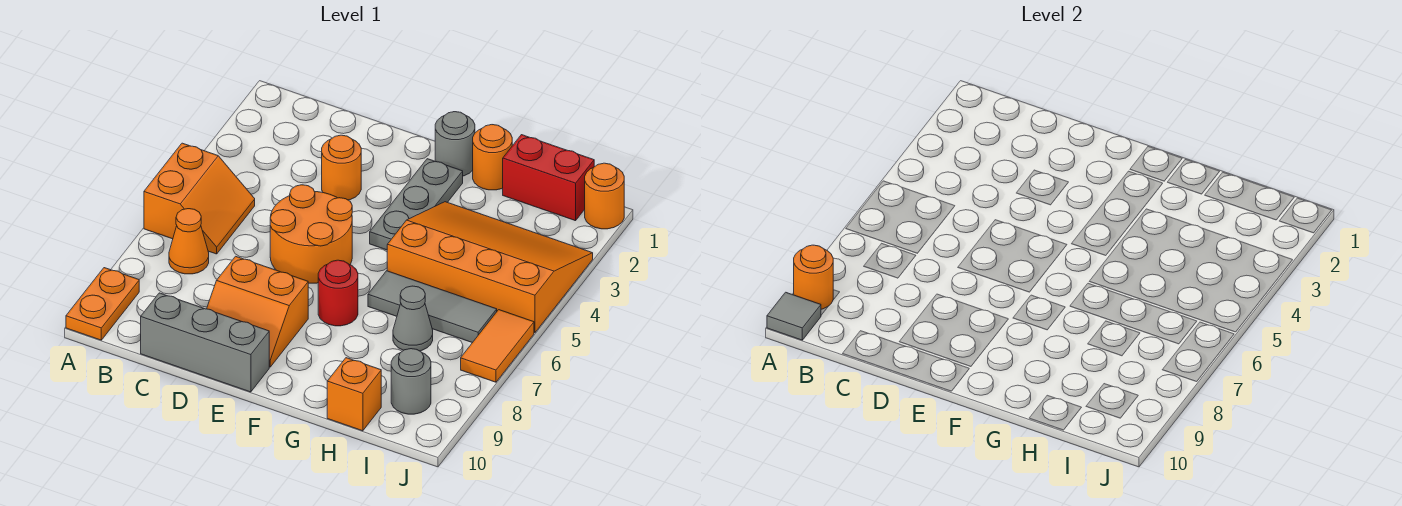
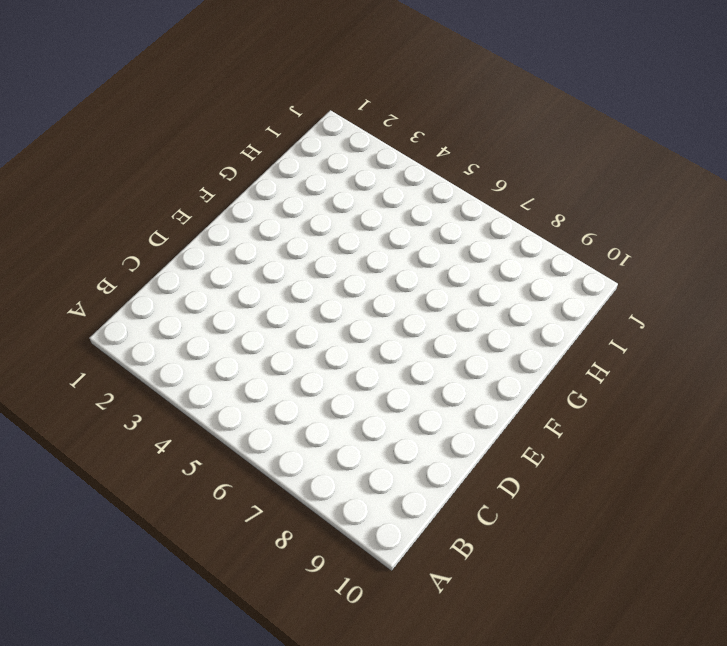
none -> orange 2x2 slope [144,143,255,254]
none -> orange 1x2 plate [66,268,139,340]
none -> orange 1x1 cone [169,209,209,274]

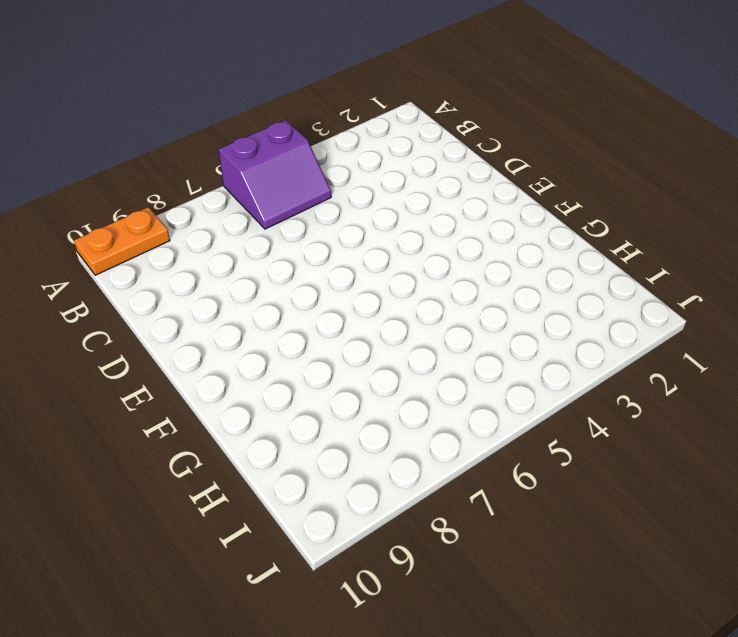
purple 2x2 slope [218,120,331,229] -> orange 2x2 slope [144,143,255,254]
none -> orange 1x1 cone [169,209,209,274]
none -> grey 1x3 brick [141,293,269,392]
none -> orange 1x1 round brick [322,135,361,200]

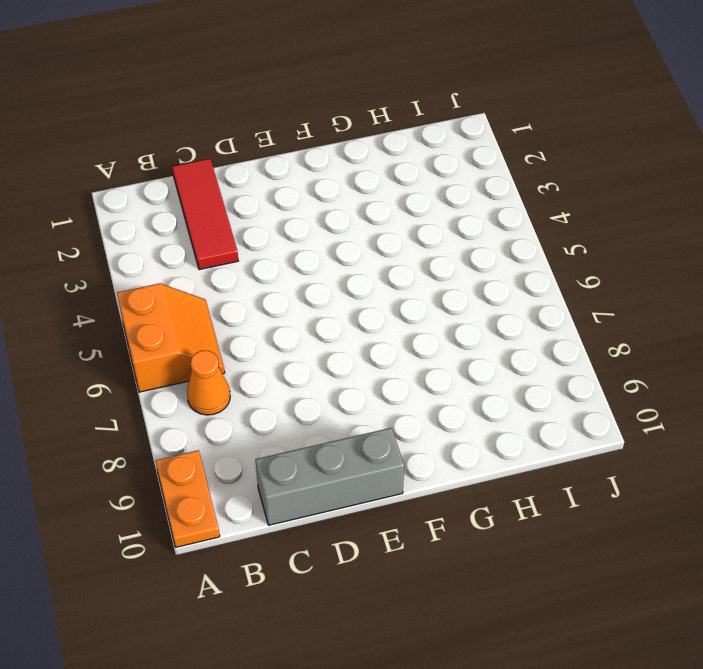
red 1x3 tile [172,159,238,270] -> none
none -> orange 1x1 round brick [322,135,361,200]
none -> orange 2x2 round brick [270,185,352,283]
none -> orange 2x2 slope [207,256,308,367]

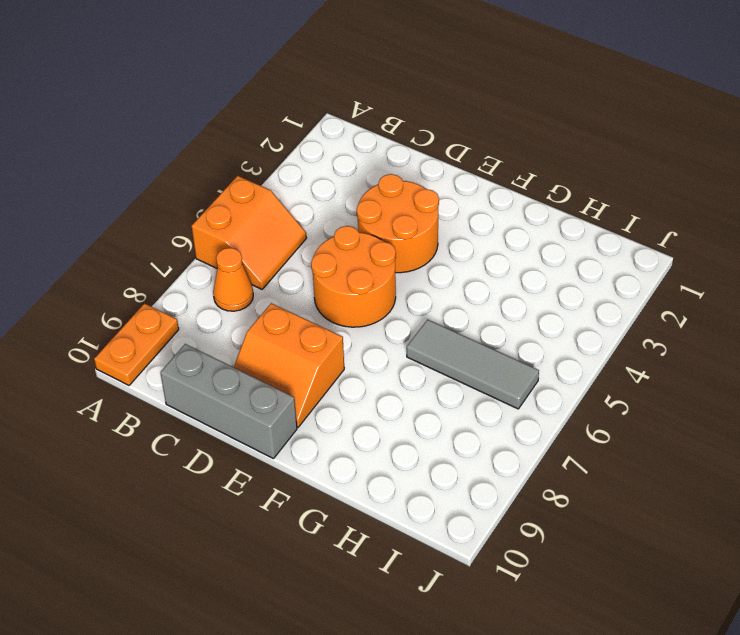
orange 2x2 round brick [357,174,439,273] -> orange 1x1 round brick [322,135,361,200]
none -> grey 1x1 round brick [435,112,475,176]
none -> grey 1x3 plate [370,159,463,250]
none -> red 1x1 round brick [318,260,358,326]

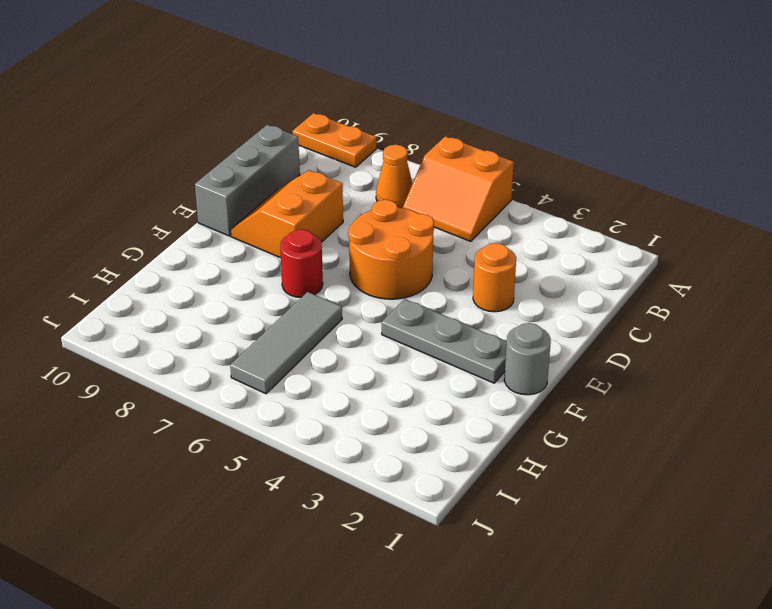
none -> orange 1x1 round brick [473,125,512,190]
none -> orange 3x4 slope [387,202,593,333]
none -> red 1x2 brick [503,135,594,221]

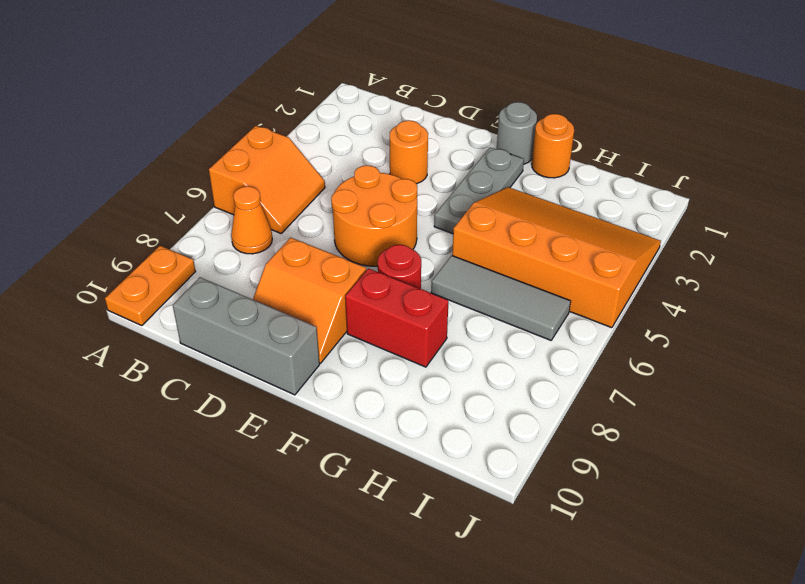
red 1x2 brick [345,268,448,367] -> red 1x2 brick moved to [503,135,594,221]
none -> grey 1x1 cone [393,286,433,351]
none -> orange 1x1 brick [327,358,381,431]
none -> grey 1x1 round brick [391,349,431,414]

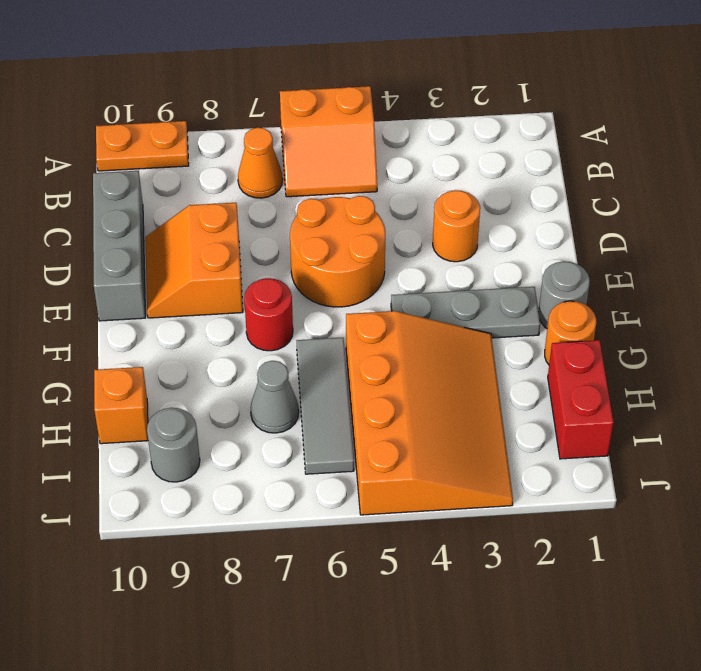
none -> orange 1x1 round brick [585,163,624,229]
none -> orange 1x2 tile [461,310,534,382]
none -> orange 1x1 round brick [794,245,833,309]

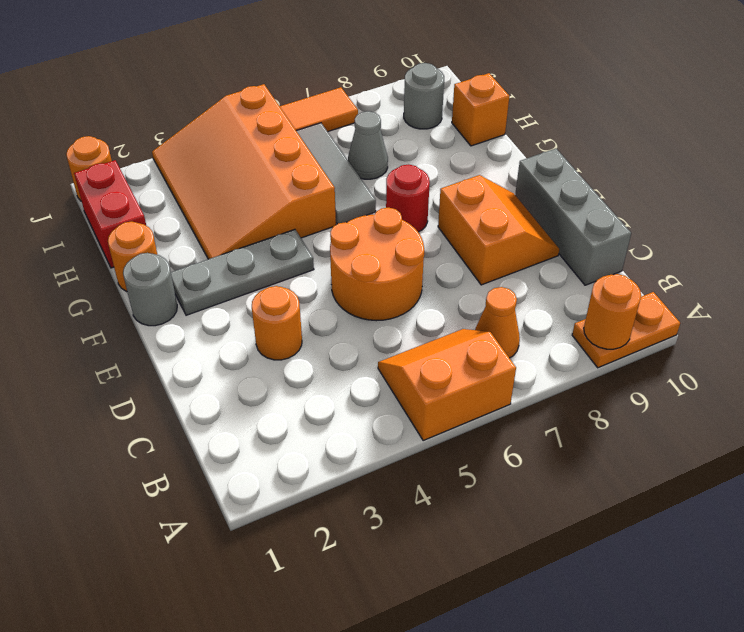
none -> grey 1x1 tile [767,292,821,340]

